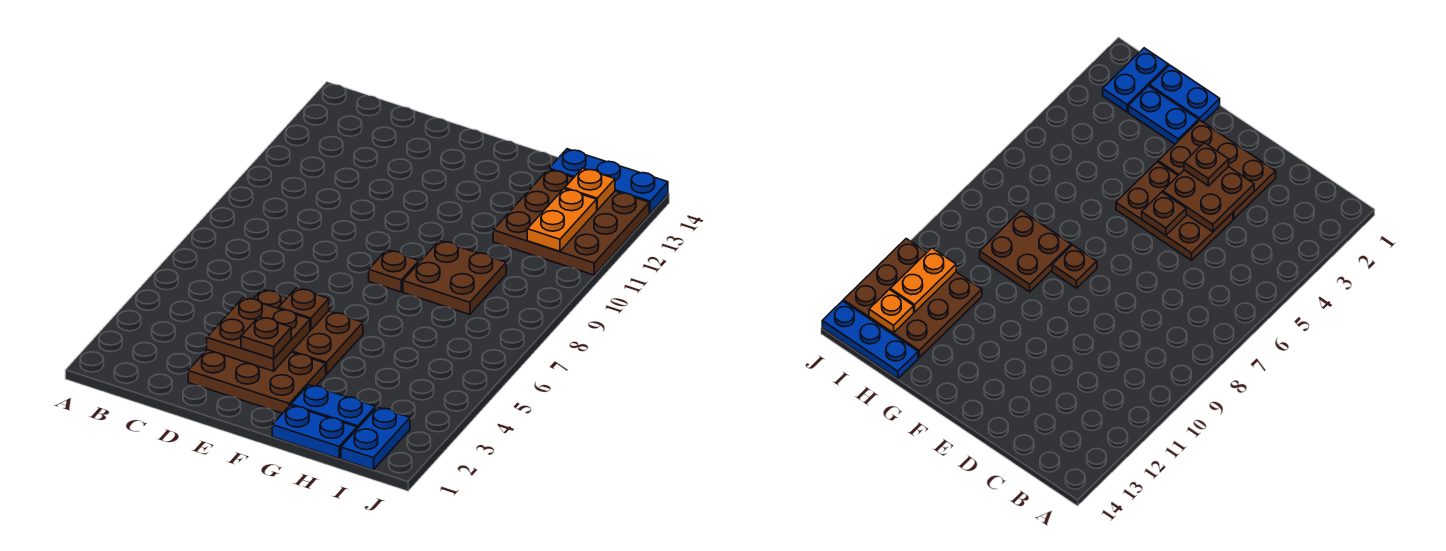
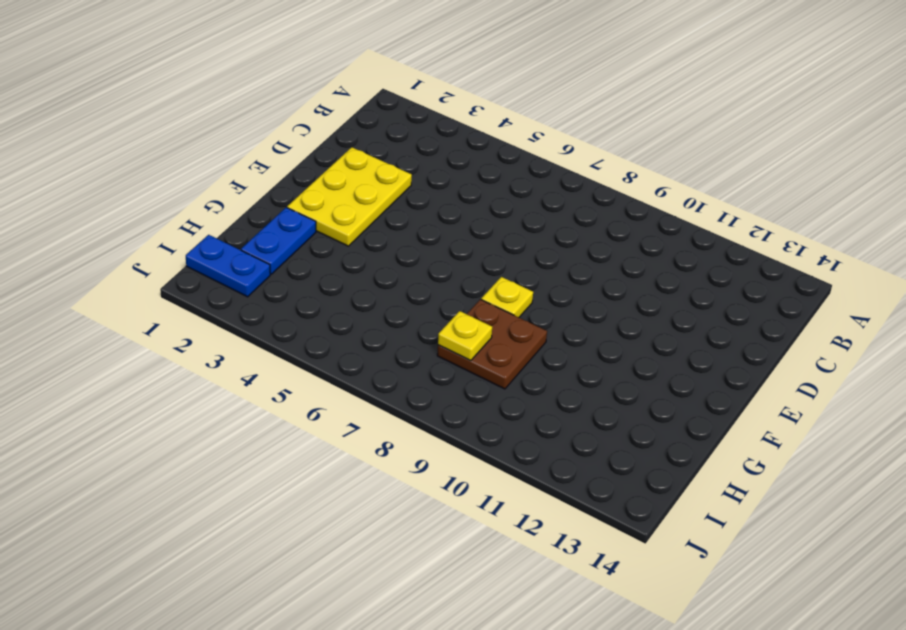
yellow 2x3 plate [287,147,412,246] -> brown 2x3 plate [188,350,326,413]
yellow 1x1 plate [481,277,533,317] -> brown 1x1 plate [369,250,419,292]
yellow 1x1 plate [438,311,492,361] -> none
none -> brown 2x3 plate [253,289,363,374]
none -> blue 1x2 plate [272,405,357,458]
none -> brown 3x3 plate [493,169,649,275]

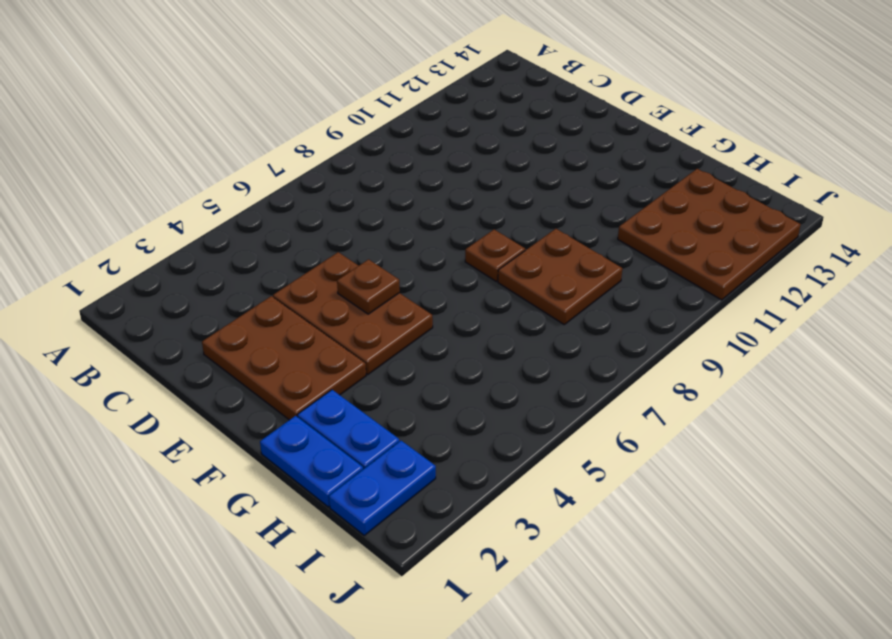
none -> blue 1x3 plate [549,149,668,213]
none -> brown 2x2 plate [207,297,310,371]
none -> orange 1x2 plate [527,189,597,251]

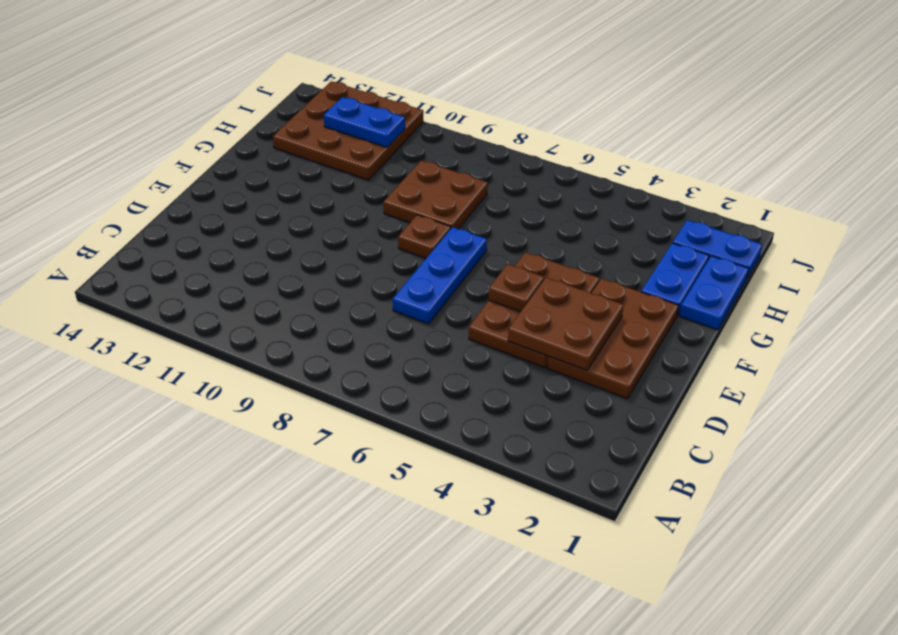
blue 1x3 plate [393,227,487,324] -> blue 1x3 plate moved to [549,149,668,213]
blue 1x2 plate [324,97,405,147] -> orange 1x2 plate [527,189,597,251]
none -> orange 1x1 plate [565,168,615,210]
none -> brown 1x1 plate [241,317,291,359]

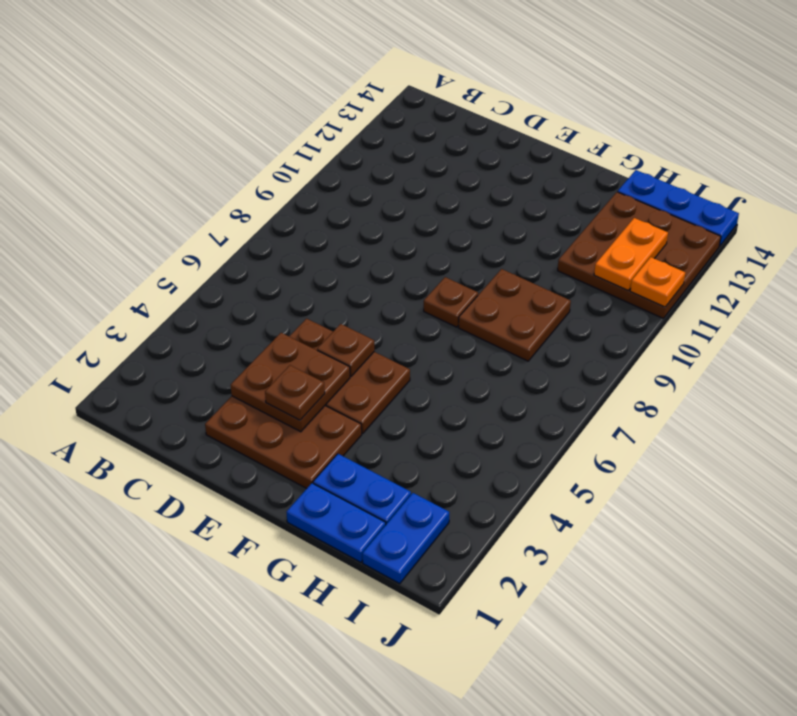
orange 1x1 plate [630,257,685,307] -> orange 1x1 plate moved to [565,168,615,210]

